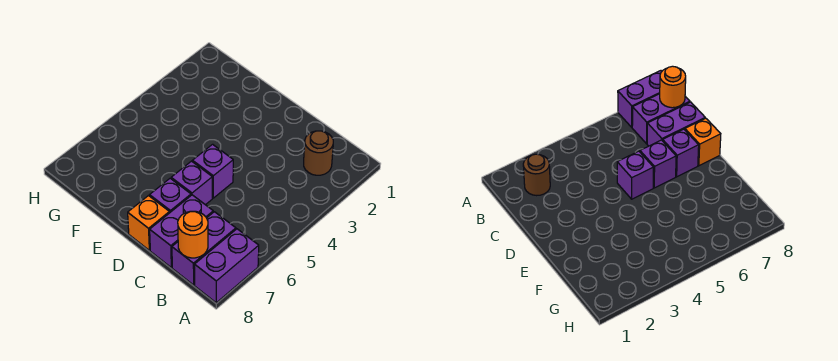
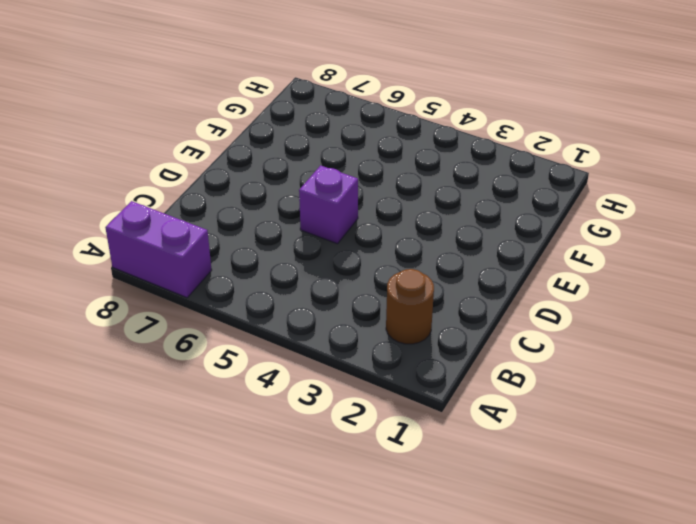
none -> purple 1x2 brick [172,212,236,285]
none -> purple 1x2 brick [150,195,213,268]

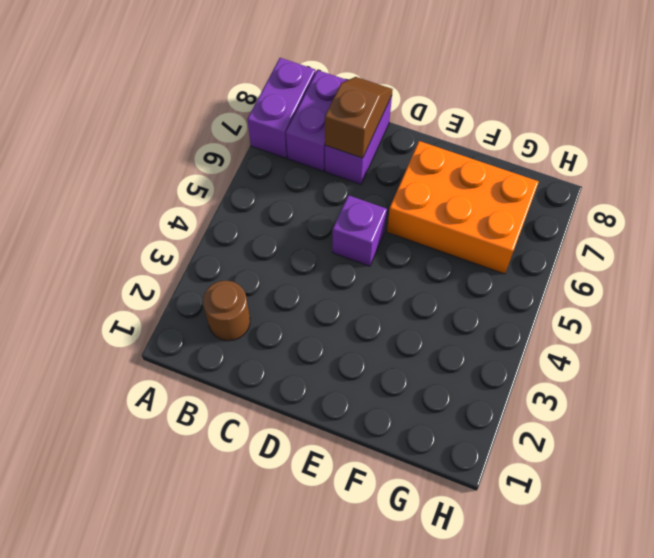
brown 1x2 slope [325,77,393,158] -> none
orange 2x3 brick [387,141,539,274] -> none
none -> purple 1x1 brick [171,161,212,205]
none -> purple 1x1 brick [150,178,191,213]

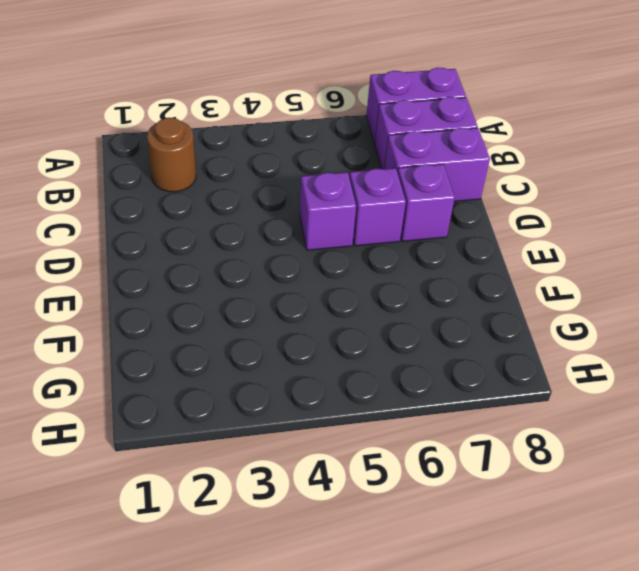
none -> orange 1x1 brick [128,196,169,250]
none -> orange 1x1 round brick [178,211,208,258]

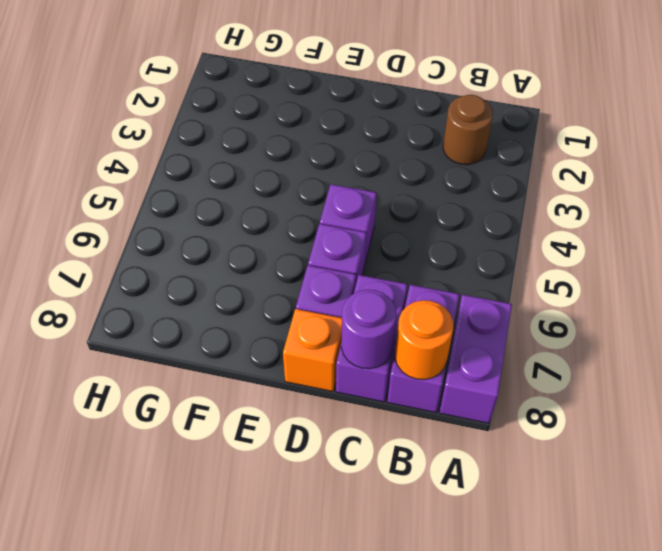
purple 1x1 round brick [341,290,396,369] -> none

